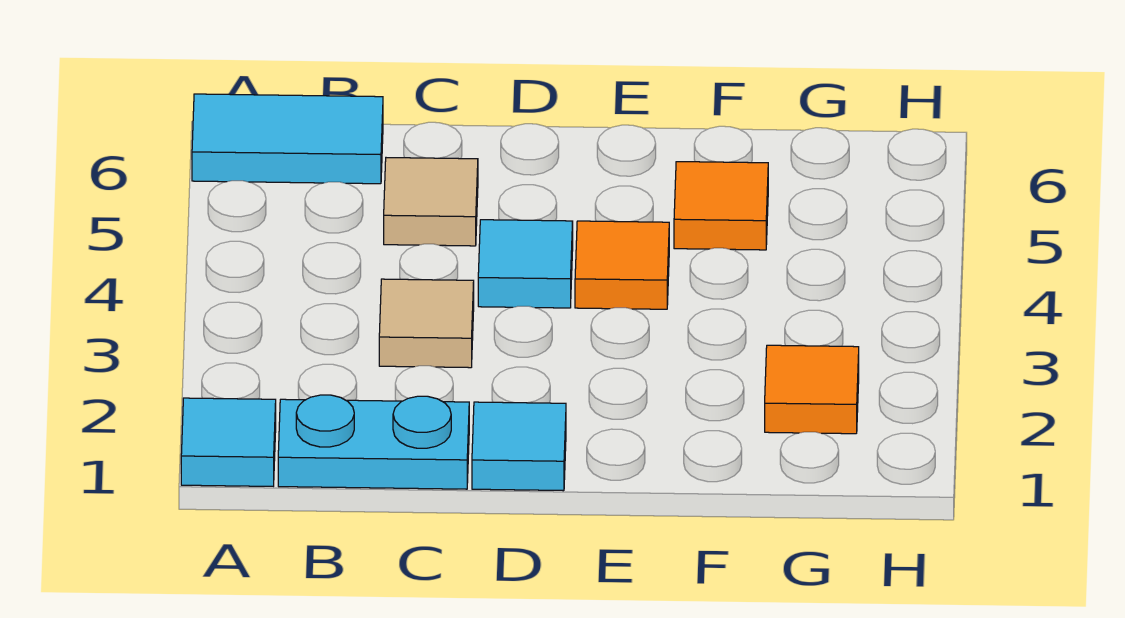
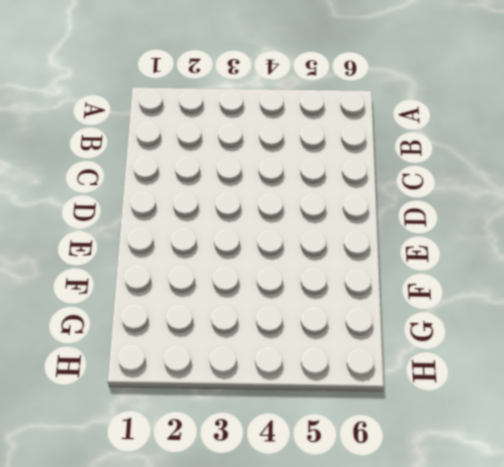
none -> cyan 1x1 tile [181,398,276,486]
none -> cyan 1x2 tile [192,94,383,184]

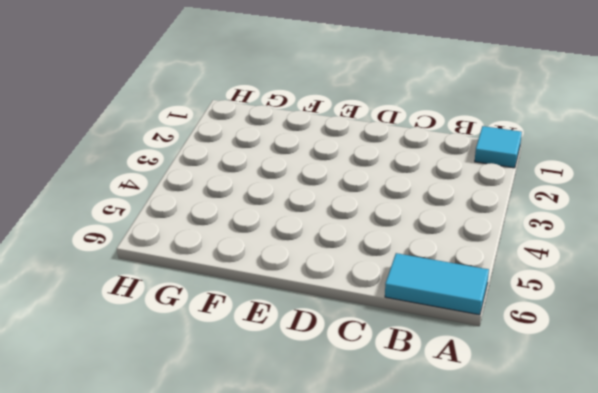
none -> cyan 1x2 plate [278,395,469,489]
none -> tan 1x1 tile [379,279,474,368]

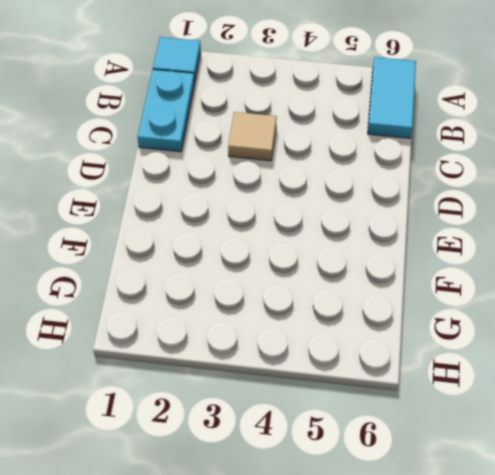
none -> tan 1x1 tile [384,158,478,246]
none -> cyan 1x1 tile [472,402,566,491]

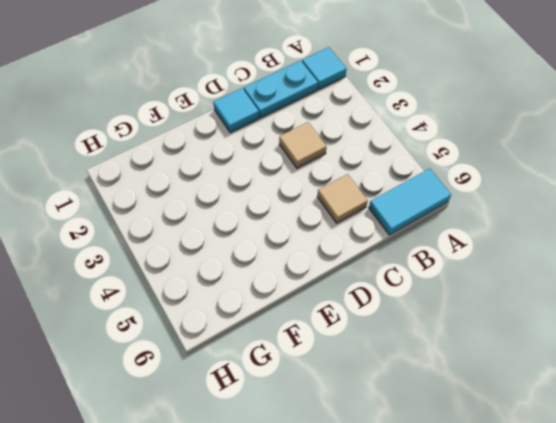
none -> cyan 1x1 tile [478,220,573,308]
none -> orange 1x1 tile [575,221,669,309]

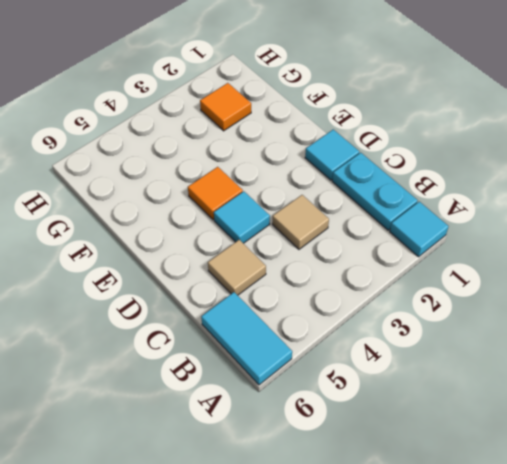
none -> orange 1x1 tile [674,162,768,250]

